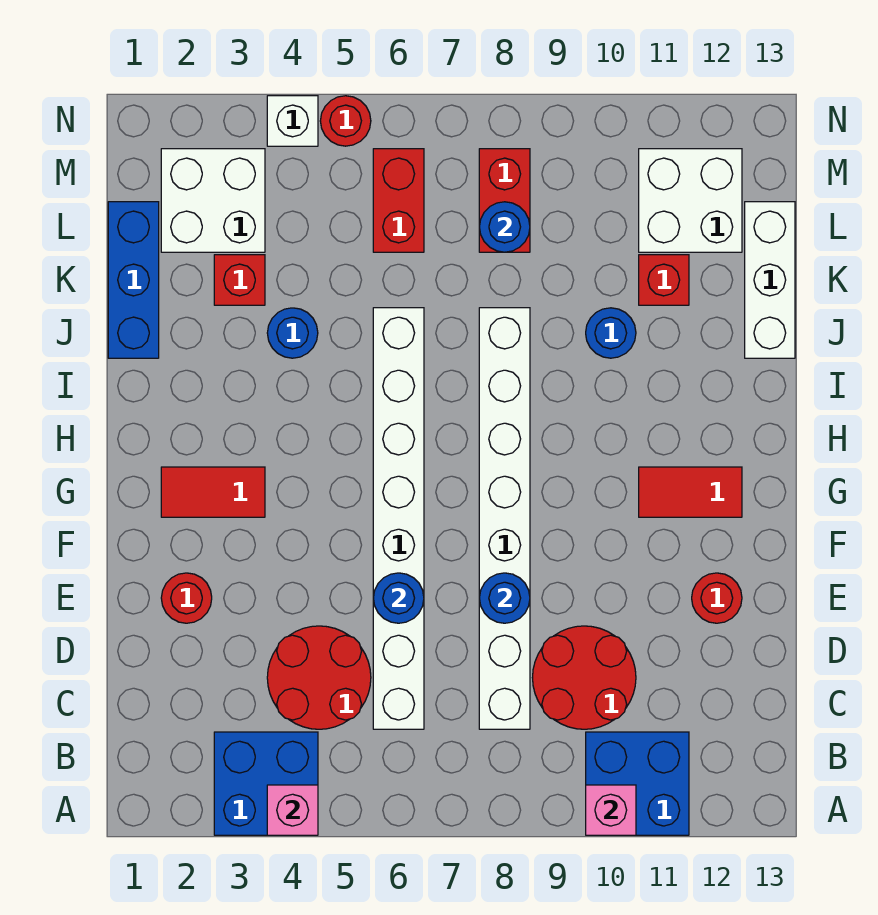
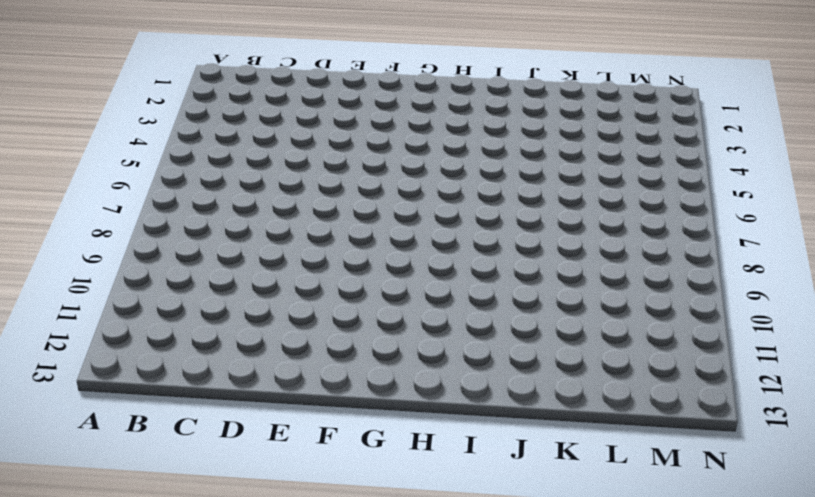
none -> blue 2x2 brick [214,732,318,835]
none -> blue 2x2 brick [586,732,689,835]
none -> red 2x2 round brick [267,626,371,729]

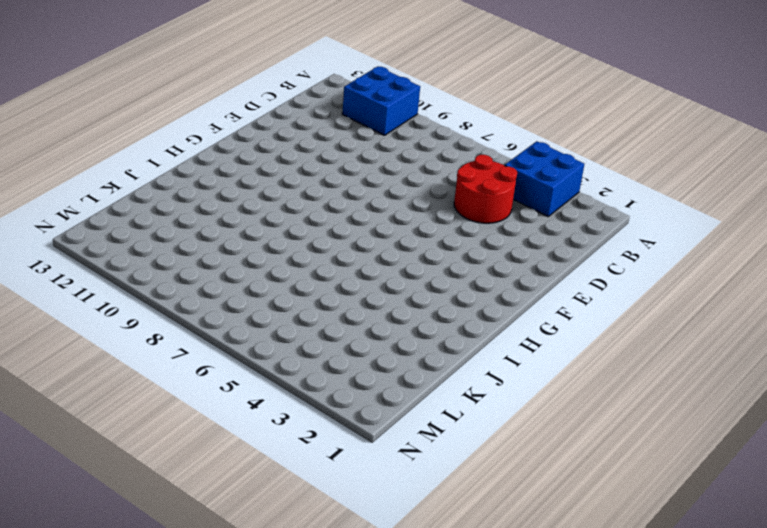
none -> white 1x8 brick [373,308,424,729]
none -> white 1x8 brick [479,308,530,729]
none -> red 2x2 round brick [532,626,636,729]

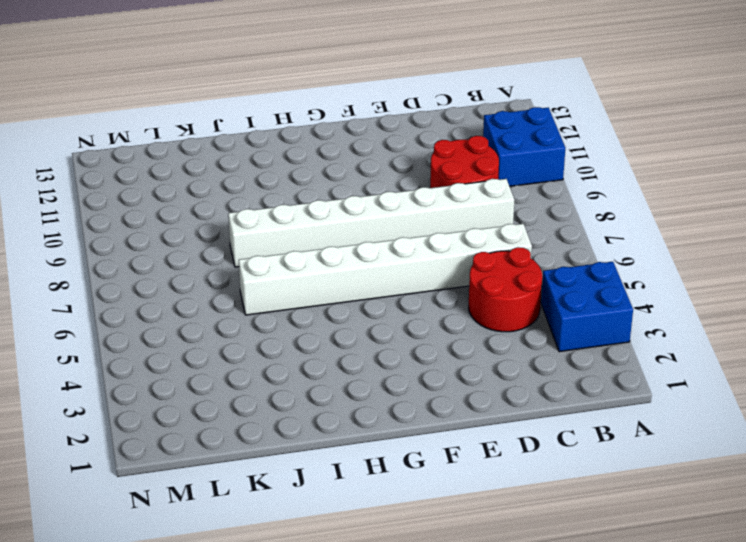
none -> red 1x1 round brick [161,573,212,623]
none -> red 1x1 round brick [692,573,742,623]
none -> red 1x2 tile [161,467,265,517]

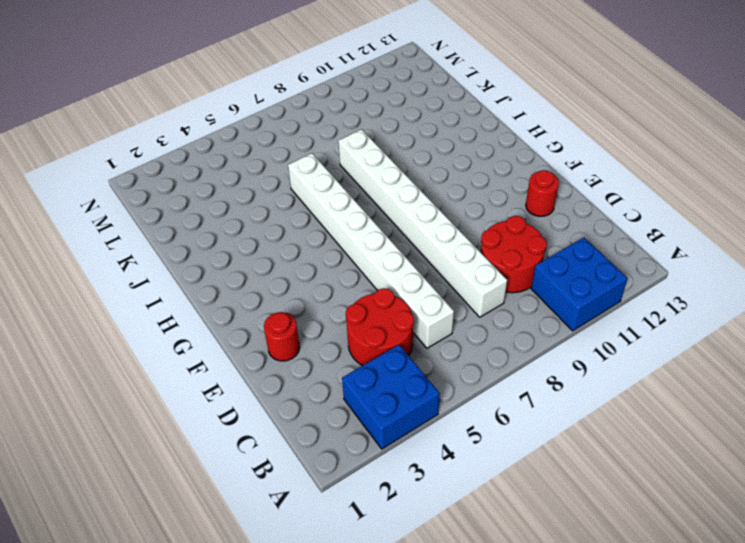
none -> red 1x2 tile [161,467,265,517]
none -> red 1x2 tile [639,467,742,517]
none -> blue 1x3 brick [108,202,159,358]

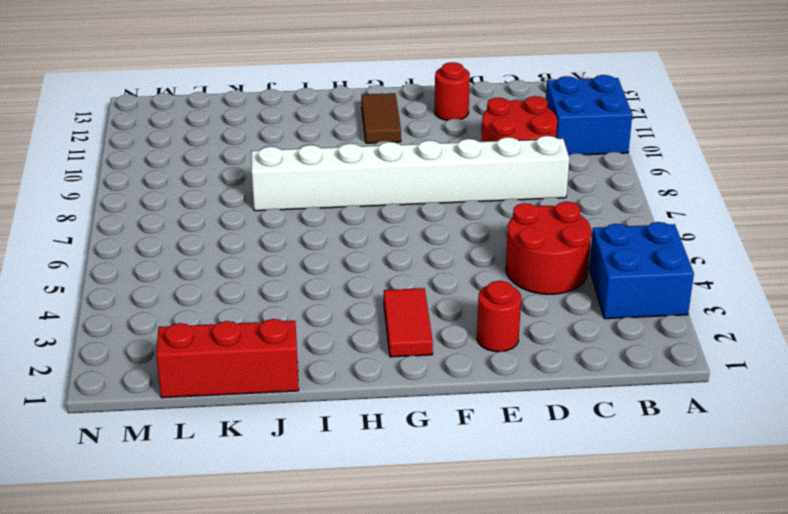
brown 1x2 tile [361,93,401,143] -> red 1x2 tile [639,467,742,517]
red 1x3 brick [156,319,299,398] -> blue 1x3 brick [108,202,159,358]
none -> white 1x8 brick [373,308,424,729]
none -> blue 1x1 round brick [267,308,318,358]
none -> blue 1x1 round brick [586,308,636,358]

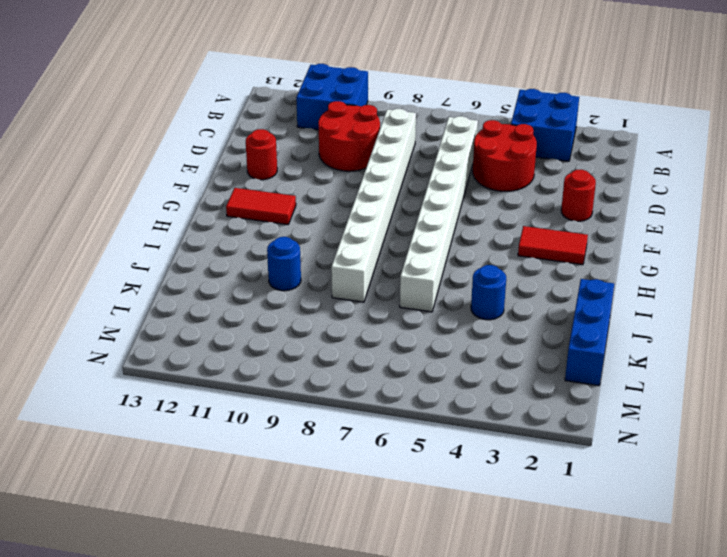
none -> white 1x3 brick [745,202,795,358]
none -> red 1x1 brick [214,255,265,305]
none -> red 1x1 brick [639,255,689,305]

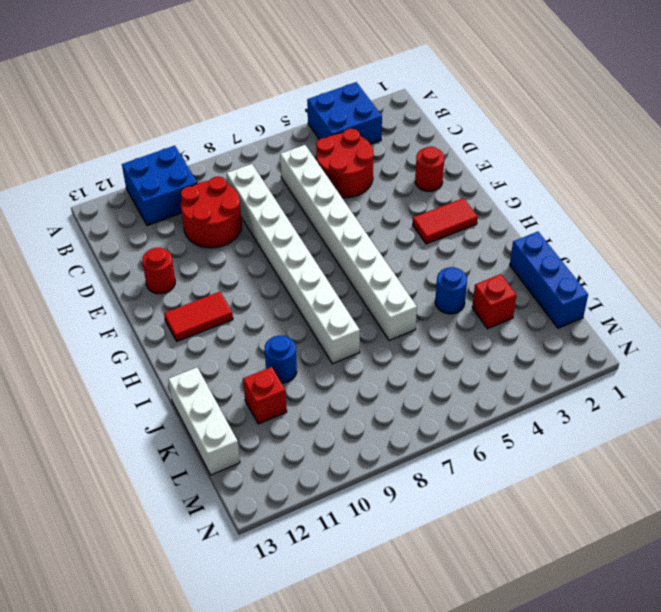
none -> white 2x2 brick [161,149,265,252]
none -> red 1x2 brick [373,149,424,252]
none -> red 1x2 brick [479,149,530,252]

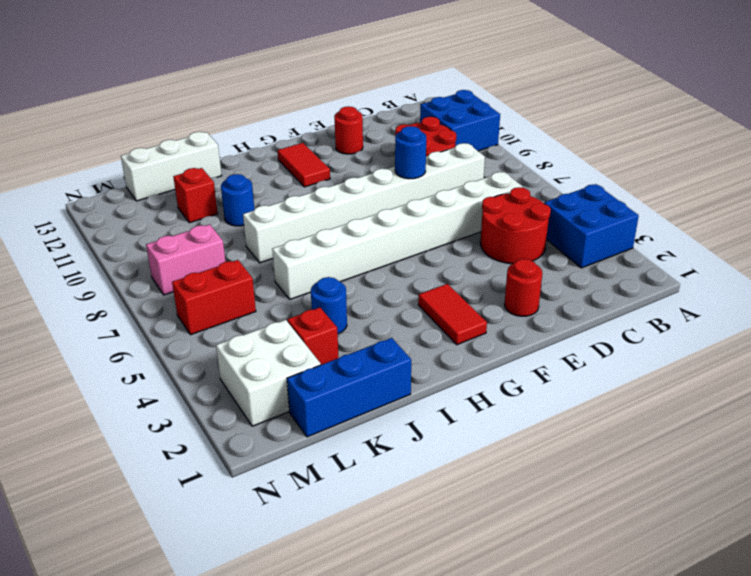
pink 1x2 brick [146,224,225,295] -> red 1x2 brick [479,149,530,252]
none -> white 2x2 brick [639,149,742,252]
none -> white 1x1 brick [267,96,318,146]
none -> red 1x1 round brick [320,96,371,146]

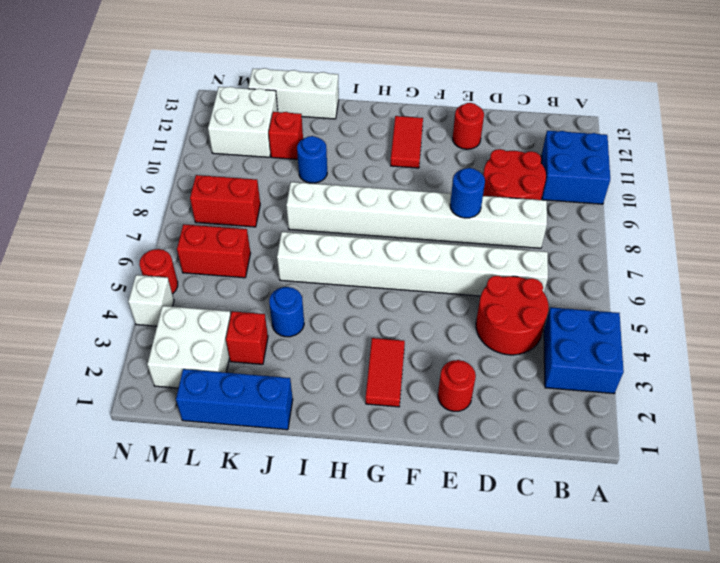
none -> pink 1x1 brick [267,785,318,835]
none -> pink 1x1 brick [586,785,636,835]
none -> blue 1x1 round brick [373,573,424,623]

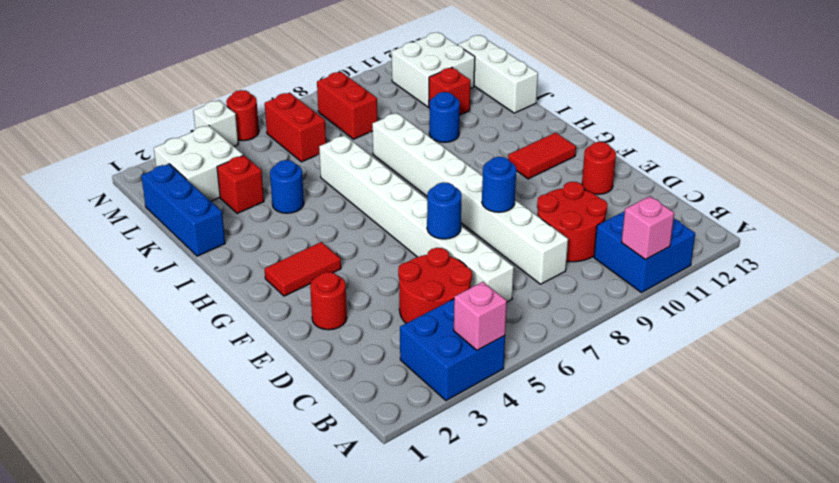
none -> blue 1x1 round brick [479,202,530,252]

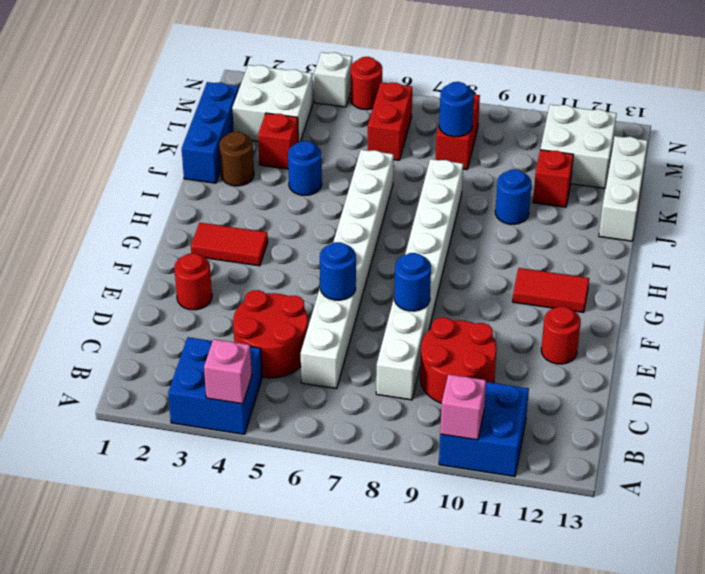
brown 1x1 round brick [219,132,254,186] -> none

